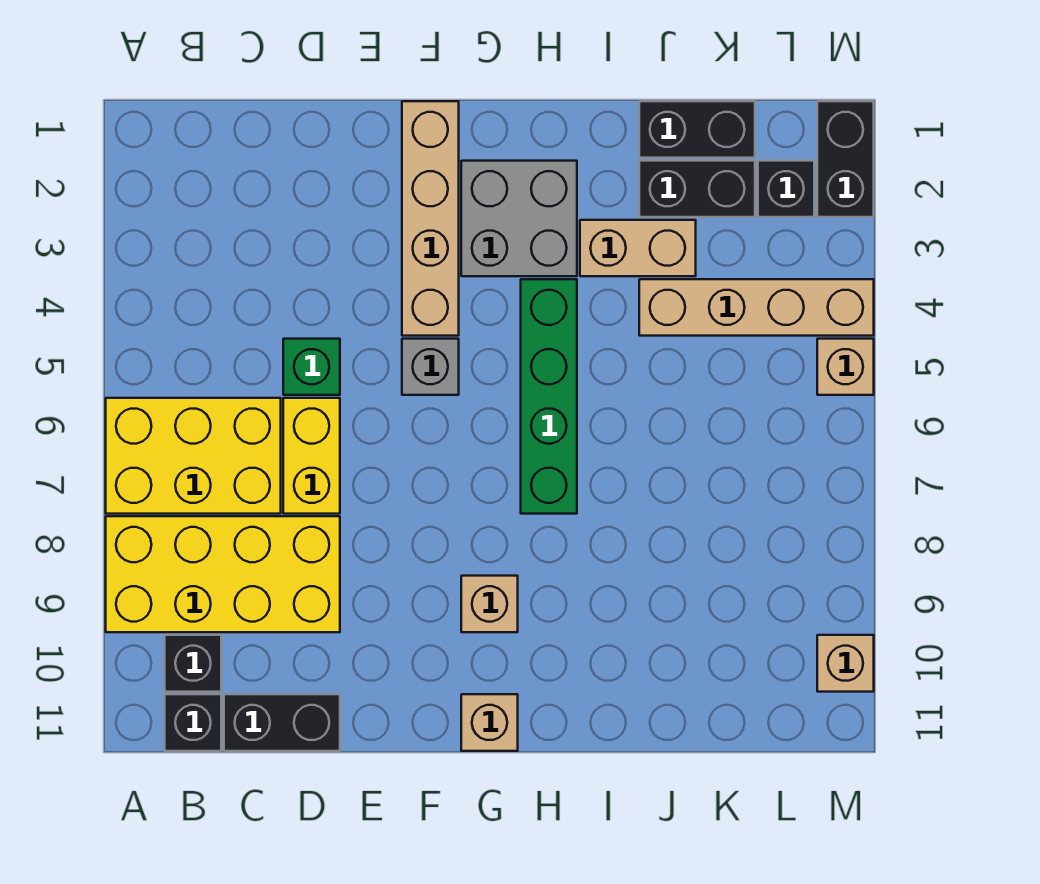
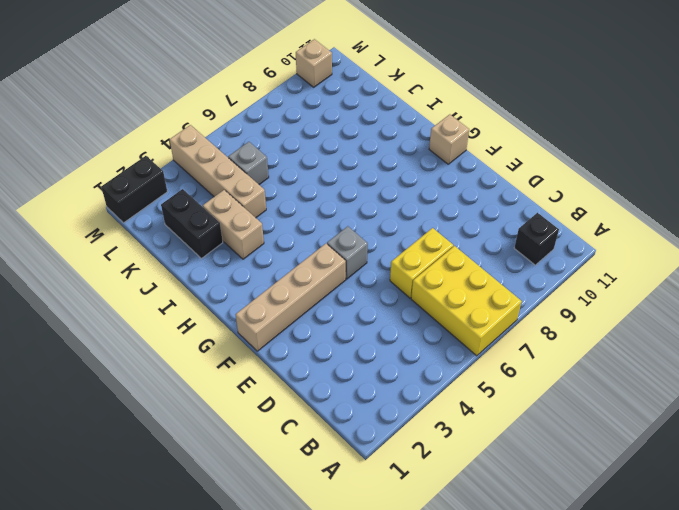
grey 1x1 brick [228,142,269,185] -> none
none -> yellow 2x4 brick [106,516,340,632]
none -> black 1x1 brick [165,694,221,751]
none -> black 1x2 brick [224,694,340,751]

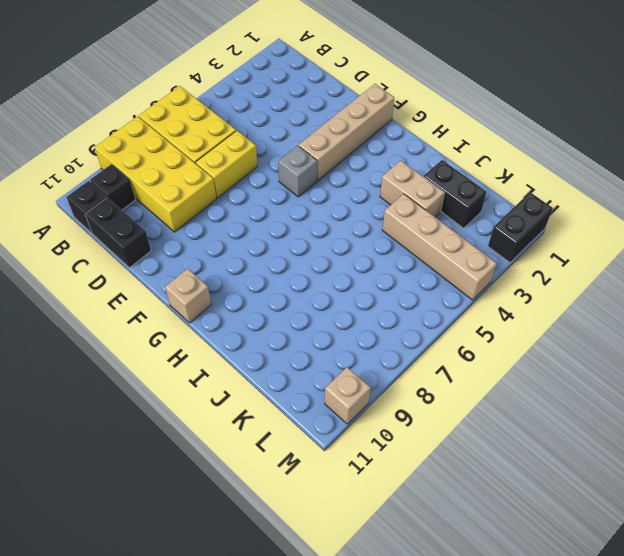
none -> green 1x1 brick [283,339,340,395]
none -> grey 2x2 brick [461,161,577,276]
none -> tan 1x1 brick [461,576,518,632]

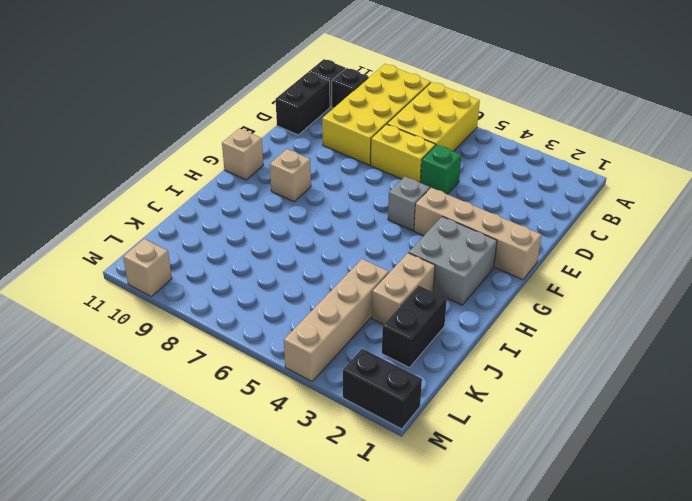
none -> green 1x4 brick [521,279,577,514]
none -> black 1x2 brick [639,101,755,158]
none -> black 1x1 brick [758,161,814,217]

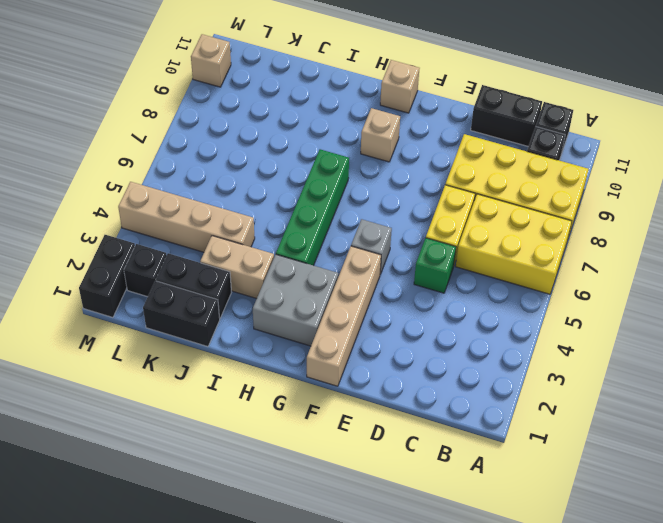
none -> tan 1x1 brick [817,339,874,395]

